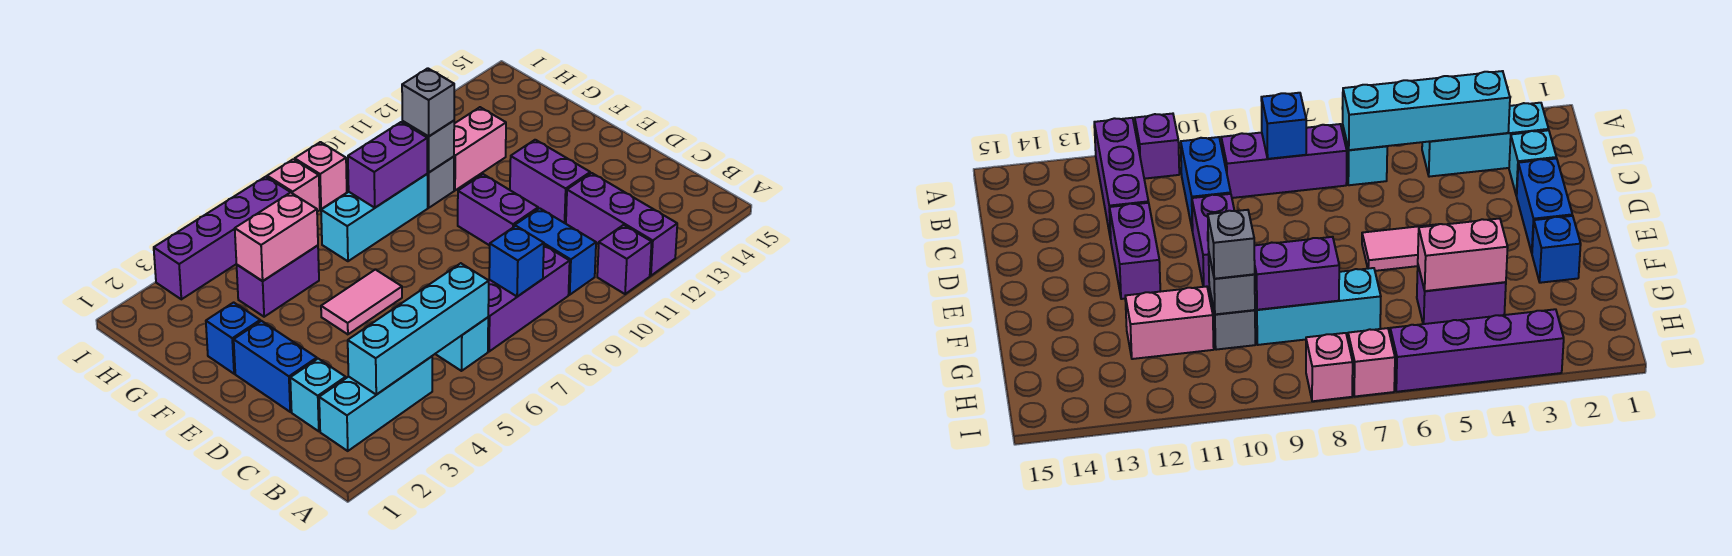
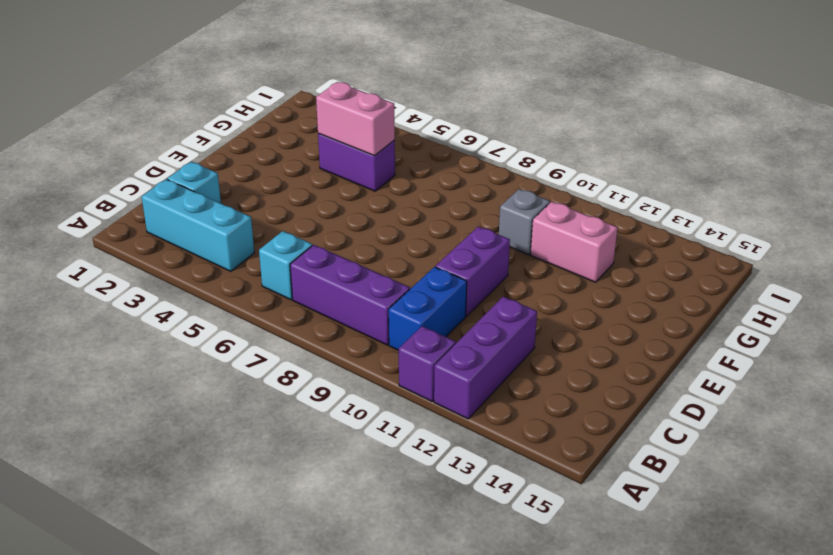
none -> blue 1x2 brick [234,321,317,412]
none -> purple 1x2 brick [510,140,590,223]
none -> pink 1x2 tile [321,269,402,334]

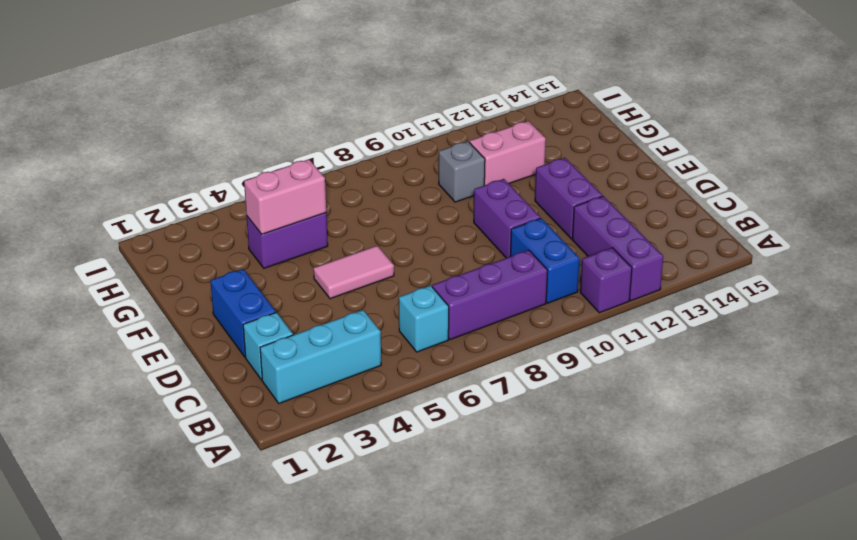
none -> blue 1x1 brick [206,302,260,374]
none -> cyan 1x3 brick [321,174,428,261]
none -> purple 1x4 brick [154,177,290,299]

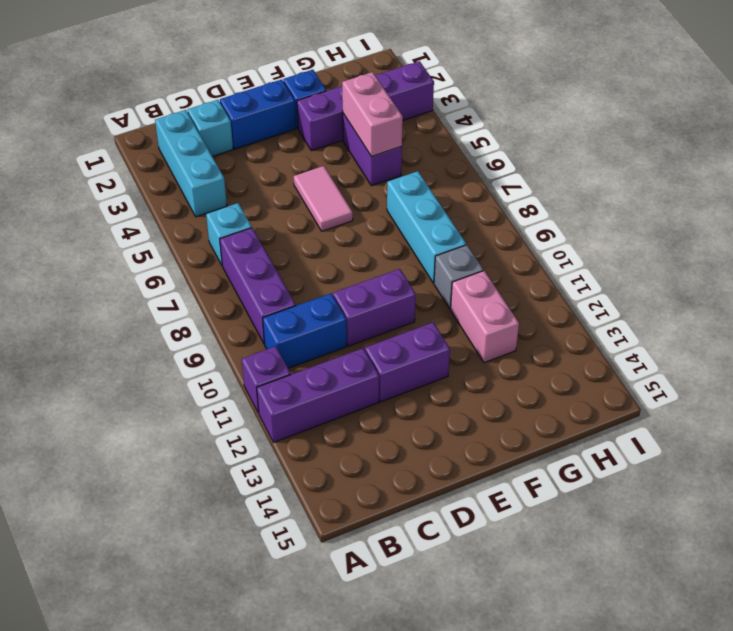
purple 1x4 brick [297,61,434,151] -> purple 1x4 brick turned to [154,177,290,299]
none -> pink 1x1 brick [267,159,320,212]
none -> pink 1x1 brick [295,142,347,209]
none -> cyan 1x4 brick [348,263,489,395]

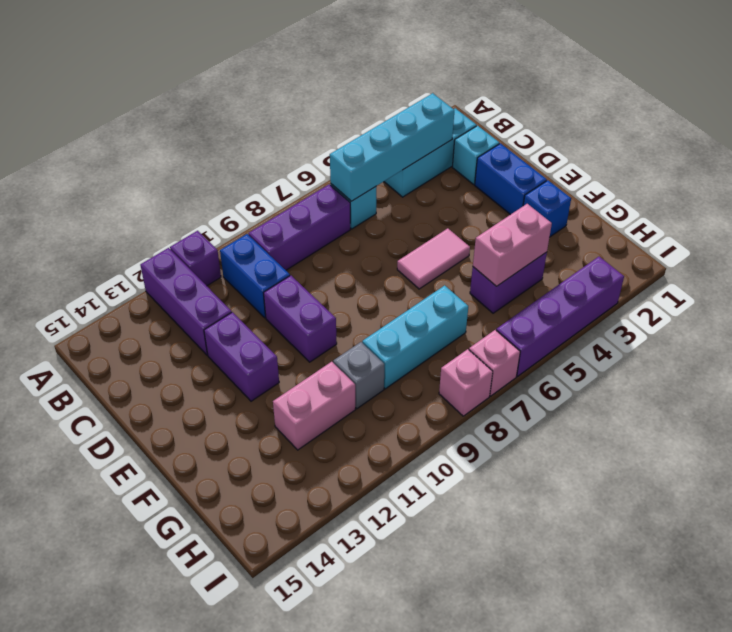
none -> blue 1x1 brick [489,226,544,297]
none -> purple 1x2 brick [348,122,427,208]
none -> grey 1x1 brick [402,121,454,172]

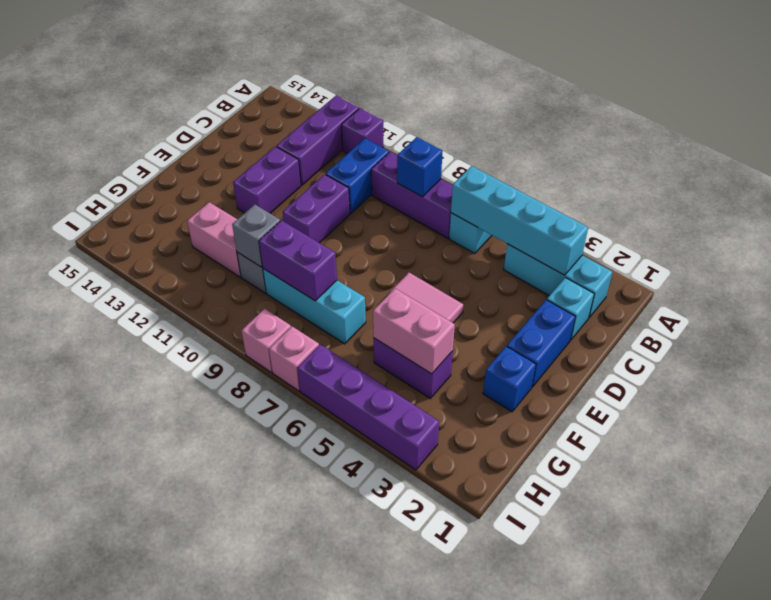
none -> grey 1x1 brick [402,68,454,136]

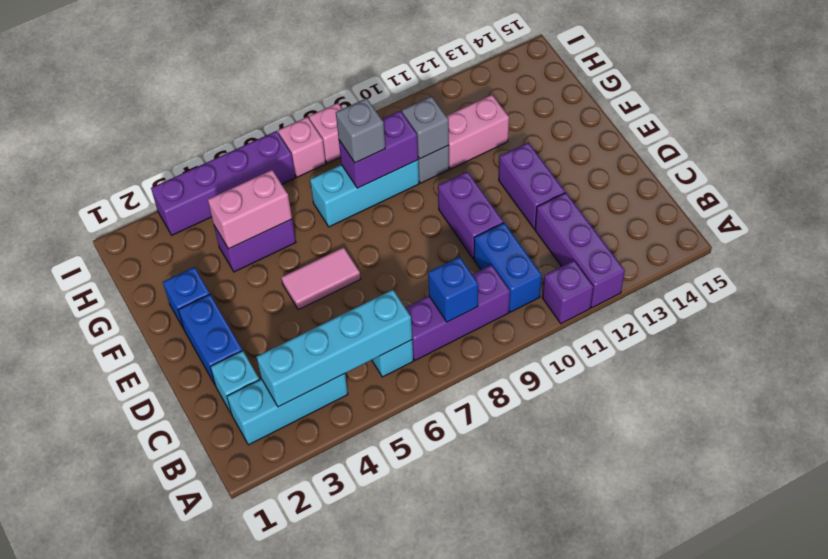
grey 1x1 brick [336,98,385,163] -> grey 1x1 brick moved to [402,68,454,136]

